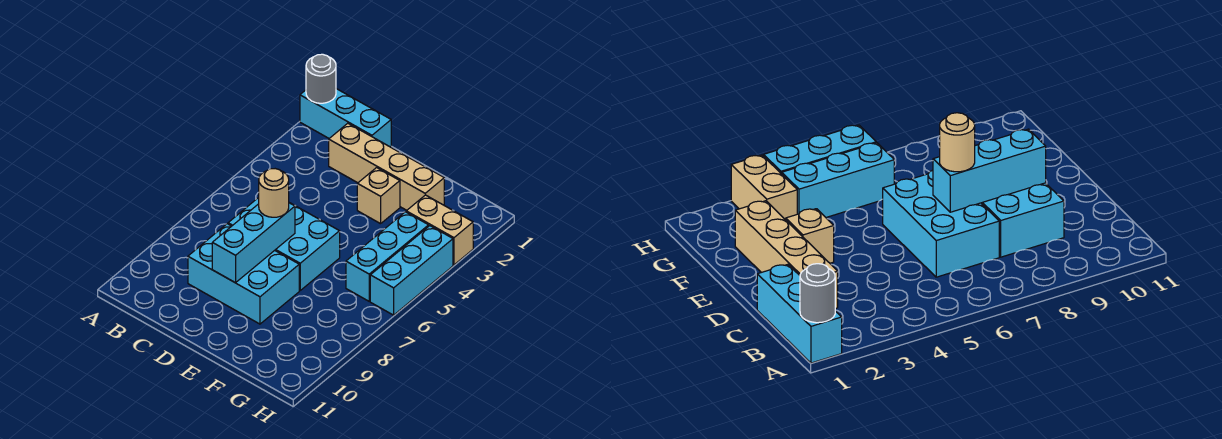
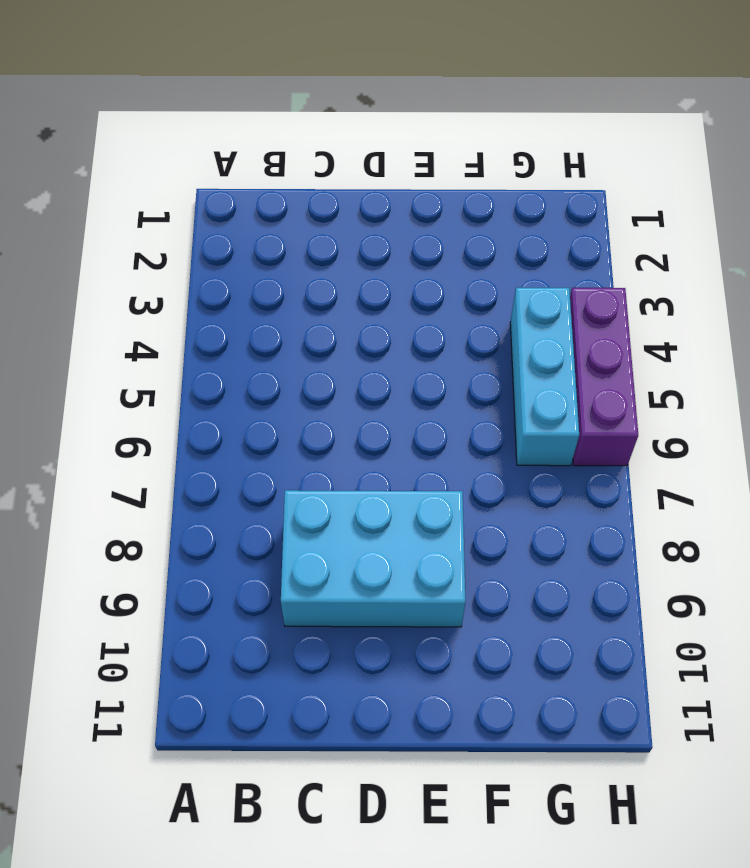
purple 1x3 brick [570,288,638,466] -> cyan 1x3 brick [370,226,453,315]
none -> cyan 1x3 brick [300,89,391,147]
none -> tan 1x4 brick [329,123,444,210]

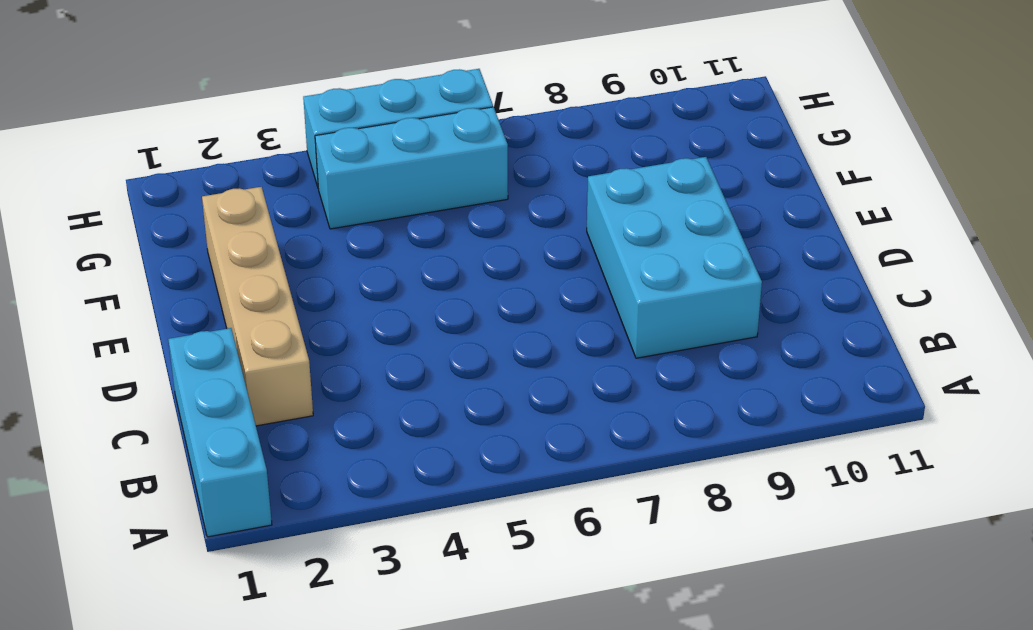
none -> cyan 2x3 brick [228,197,340,290]
none -> tan 1x1 brick [357,168,400,224]

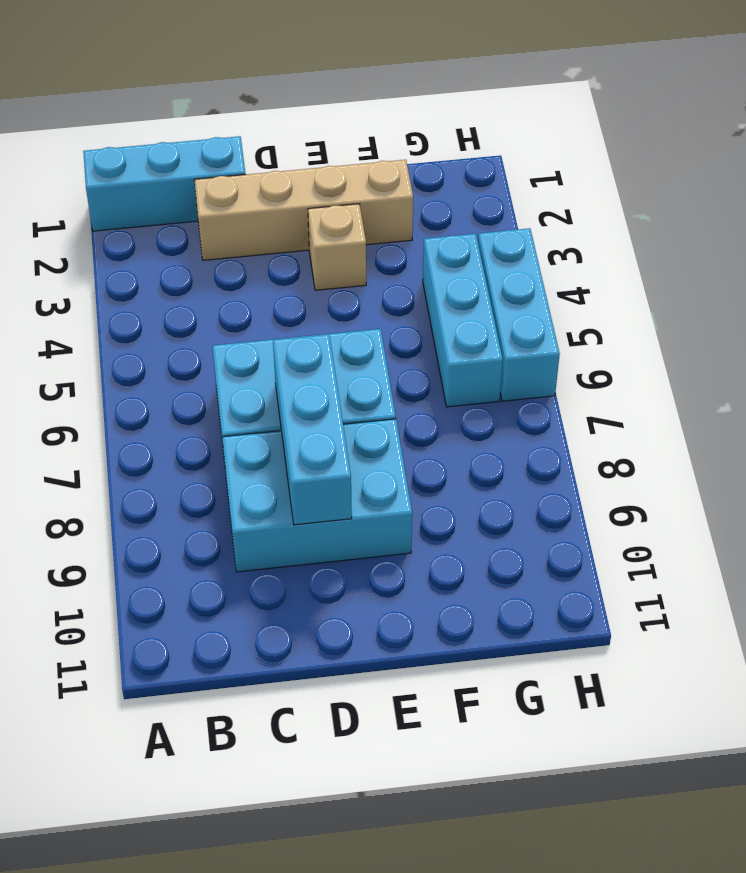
none -> tan 1x2 brick [406,195,473,265]
none -> grey 1x1 round brick [306,54,336,103]

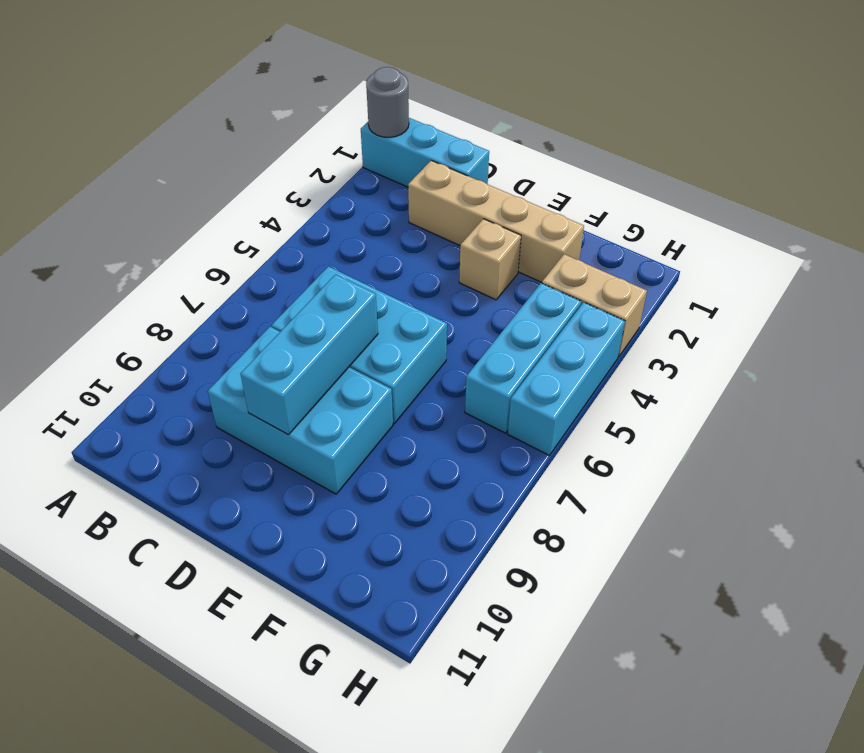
none -> tan 1x1 round brick [259,169,289,217]

